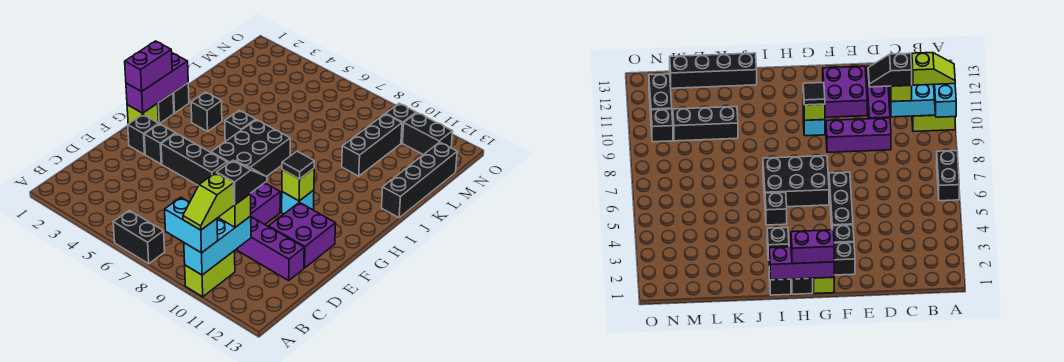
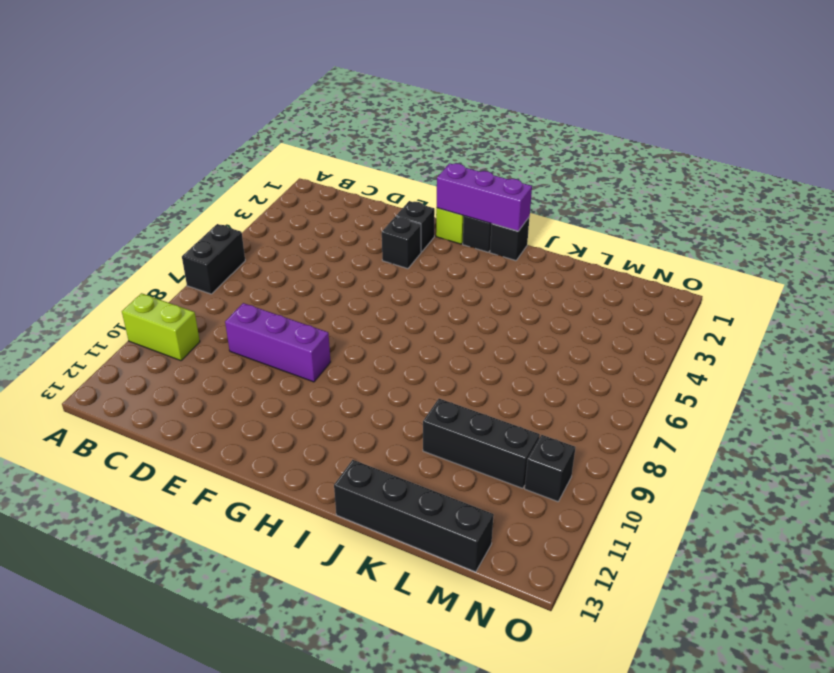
none -> purple 1x3 brick [236,217,304,280]
none -> purple 2x2 brick [269,202,336,268]
none -> black 1x3 brick [161,133,227,186]

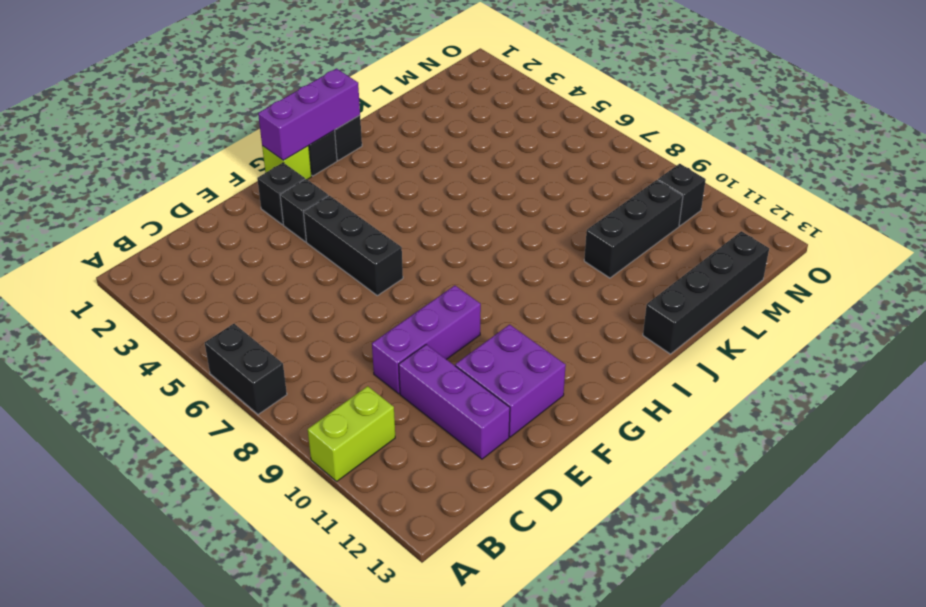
none -> black 2x3 brick [211,120,290,177]
none -> cyan 1x1 brick [282,190,314,214]
none -> black 1x1 brick [191,92,222,131]

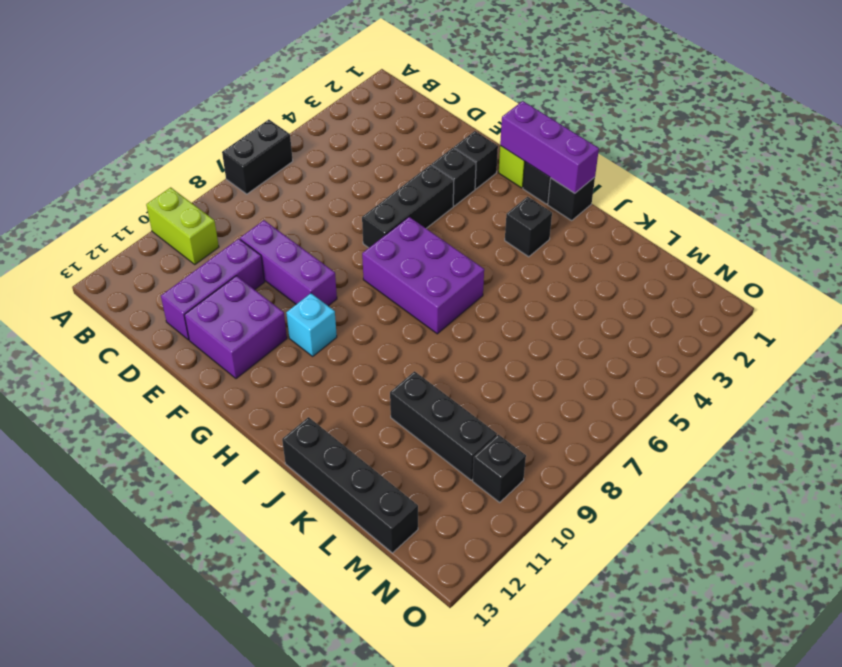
purple 2x3 brick [362,217,484,334] -> black 2x3 brick [211,120,290,177]
none -> black 1x1 brick [225,110,256,141]
none -> black 1x2 brick [403,113,453,155]
none -> cyan 1x3 brick [184,216,251,275]

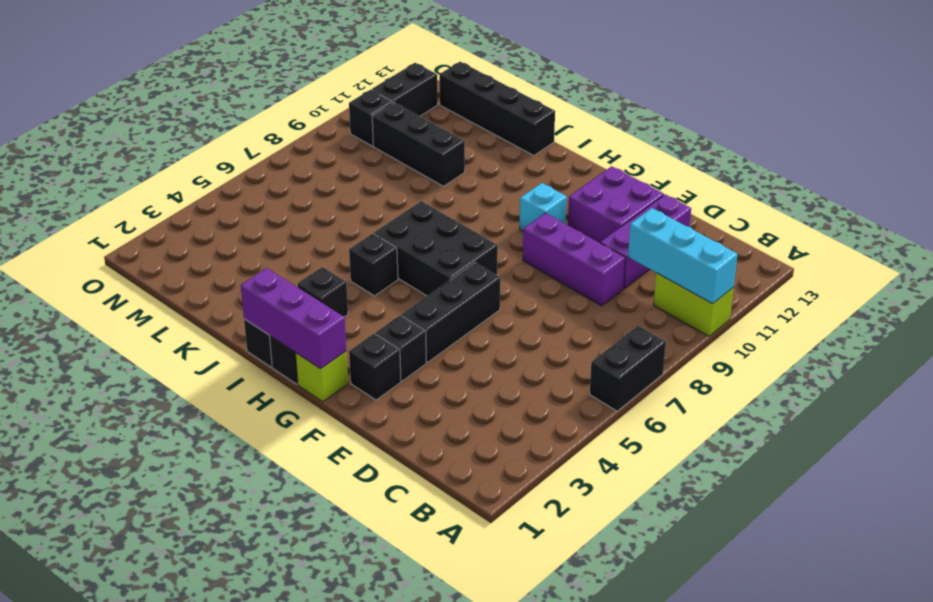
none -> lime 1x1 brick [282,169,314,201]
none -> cyan 1x2 brick [165,197,218,253]
none -> lime 1x1 brick [218,194,251,227]

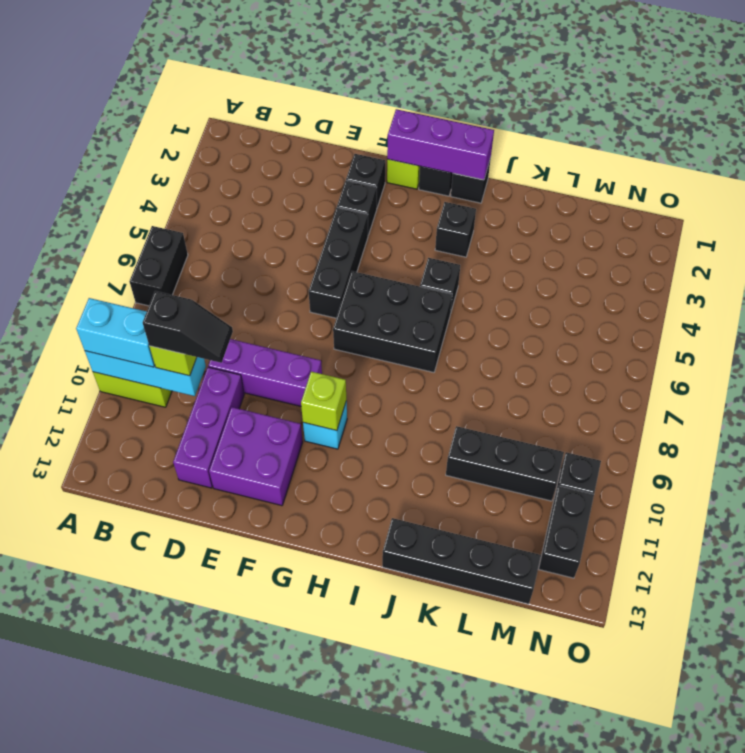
cyan 1x2 brick [76,298,155,367] -> cyan 1x2 brick turned to [165,197,218,253]
none -> purple 1x2 brick [125,41,172,91]
none -> black 1x1 tile [282,151,314,179]
none -> lime 1x2 slope [183,173,234,230]

